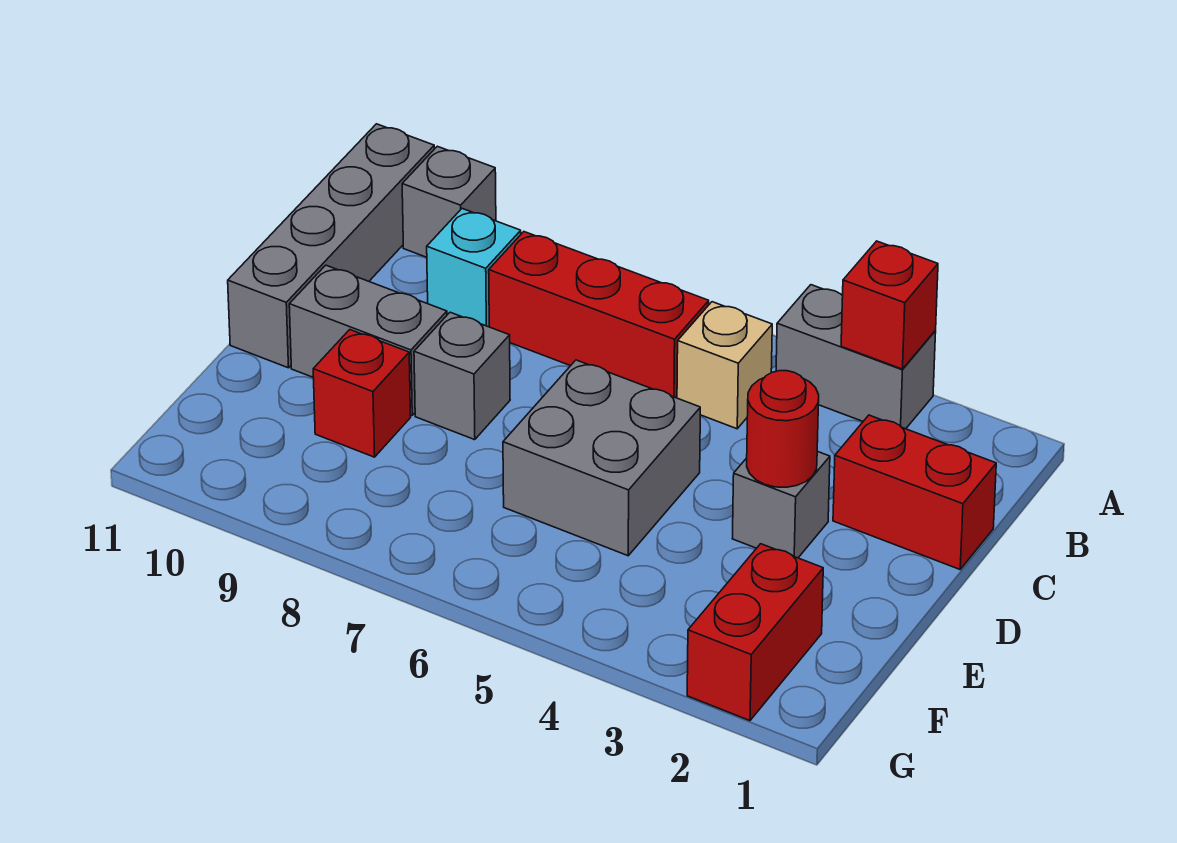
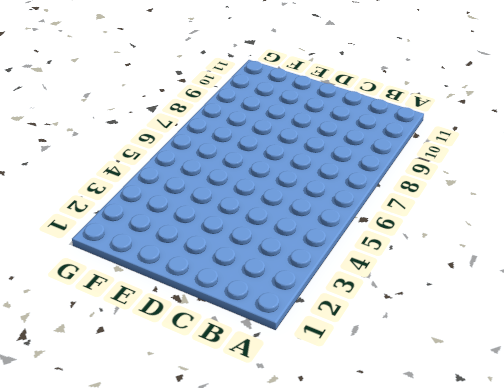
none -> grey 1x2 brick [776,285,936,429]
none -> grey 1x1 brick [402,146,496,257]
none -> grey 1x4 brick [228,124,434,368]

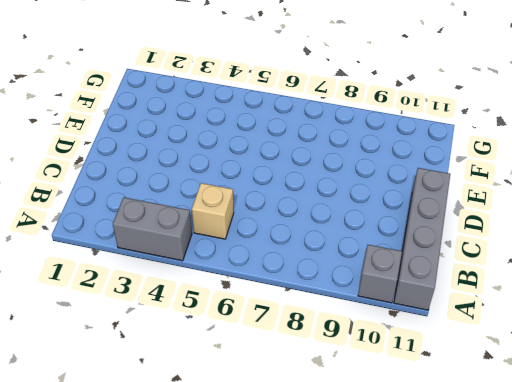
none -> red 1x3 brick [489,232,709,398]
none -> cyan 1x1 brick [427,209,521,327]
none -> red 1x2 brick [833,415,996,569]

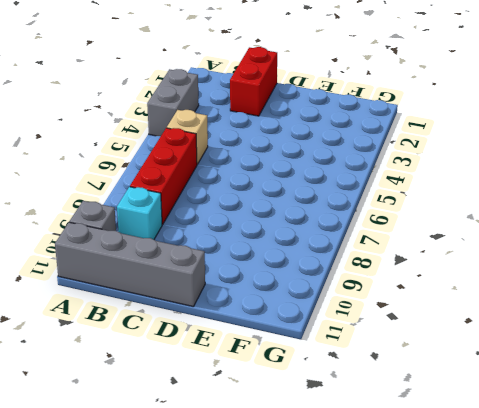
none -> grey 1x1 brick [732,451,830,558]
none -> grey 2x2 brick [503,360,700,556]
none -> grey 1x1 brick [414,312,510,440]

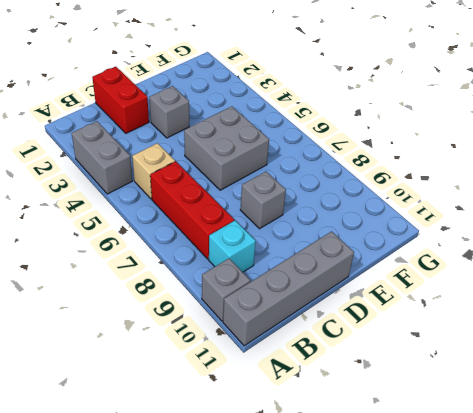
none -> grey 1x2 brick [289,265,447,415]
none -> red 1x1 brick [313,330,411,457]
none -> red 1x2 brick [687,544,823,721]

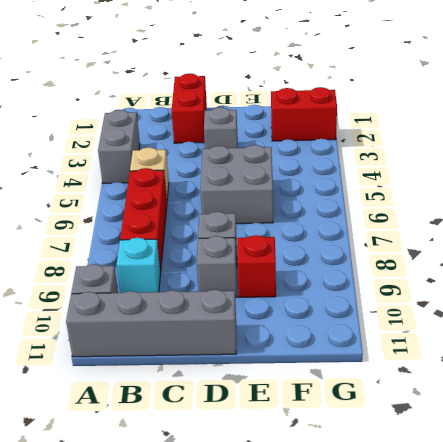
grey 1x1 brick [197,236,237,298] -> grey 1x2 brick [289,265,447,415]
none -> red 1x1 brick [841,241,938,369]
none -> red 1x1 round brick [747,371,819,487]

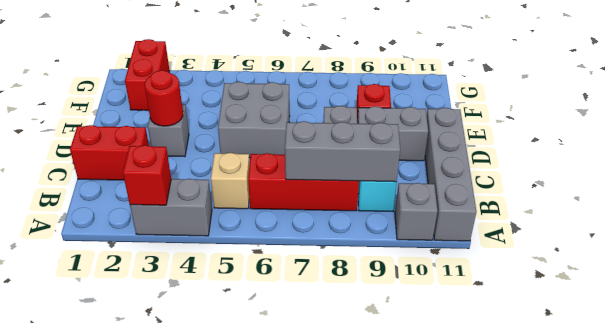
grey 1x3 brick [285,121,400,182] -> none

